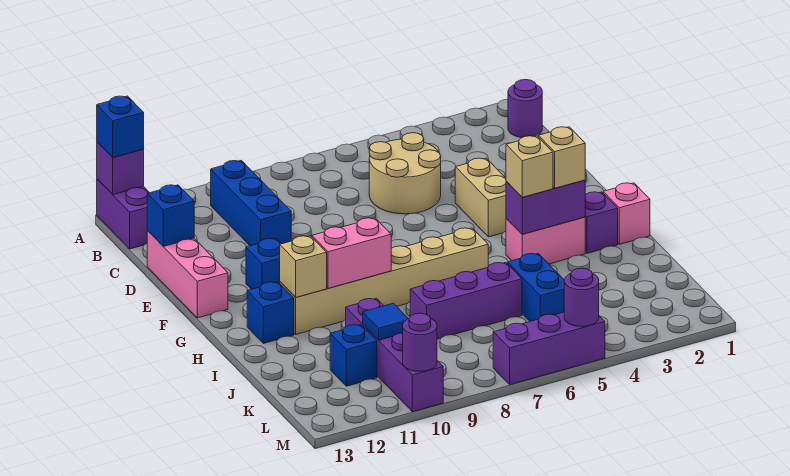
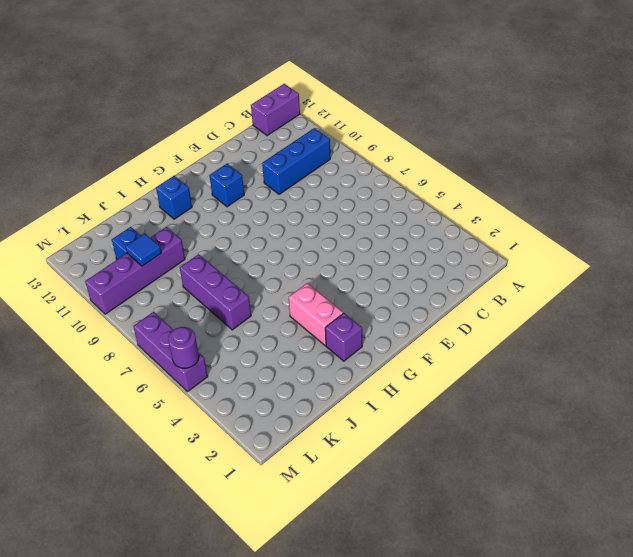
none -> purple 1x1 round brick [508,79,542,138]
none -> tan 2x2 round brick [369,133,441,214]
none -> pink 1x3 brick [147,231,228,318]

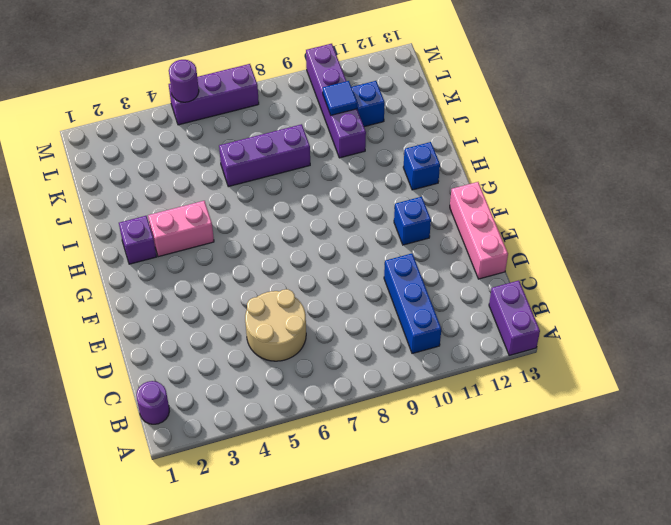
none -> tan 1x2 brick [455,158,506,237]
none -> pink 1x1 brick [603,183,650,244]
none -> tan 1x6 brick [280,228,488,334]

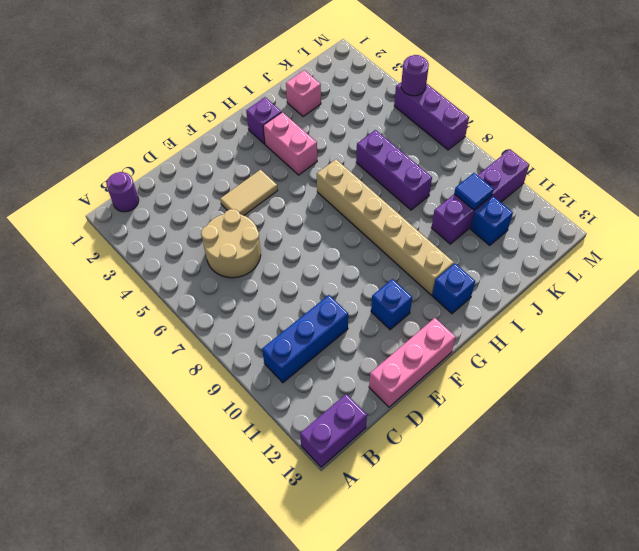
tan 1x2 tile [220,170,278,215] -> tan 1x2 brick [455,158,506,237]
pink 1x1 brick [286,70,321,116] -> pink 1x1 brick moved to [603,183,650,244]
none -> blue 1x2 brick [507,254,564,321]
none -> purple 1x1 brick [97,142,144,195]
none -> blue 1x1 brick [147,185,194,246]

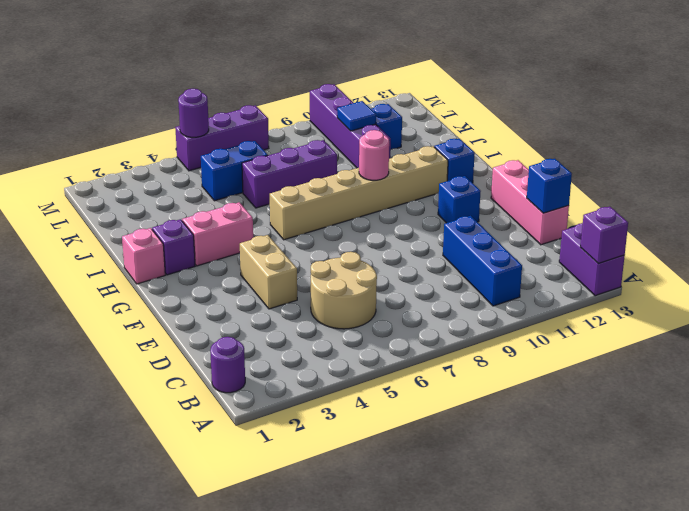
pink 1x1 round brick [359,130,389,180] -> pink 1x2 brick [312,218,391,289]
blue 1x2 brick [201,141,268,201] -> blue 1x2 brick turned to [507,254,564,321]
none -> purple 1x2 brick [506,180,585,234]
none -> tan 1x1 brick [280,236,327,297]
none -> purple 1x1 round brick [403,313,437,371]

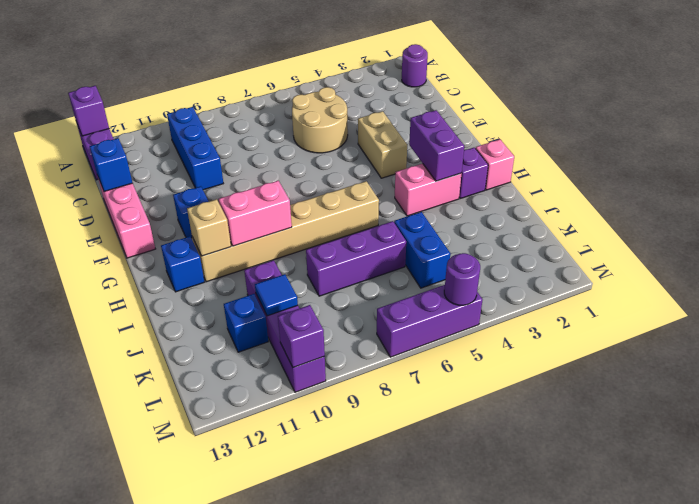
purple 1x2 brick [409,110,464,181] -> purple 1x2 brick turned to [506,180,585,234]
purple 1x1 brick [278,305,325,368] -> purple 1x1 round brick [403,313,437,371]
none -> blue 1x1 brick [97,96,144,158]
none -> tan 1x1 brick [538,127,585,188]
none -> tan 1x1 brick [506,136,553,197]

